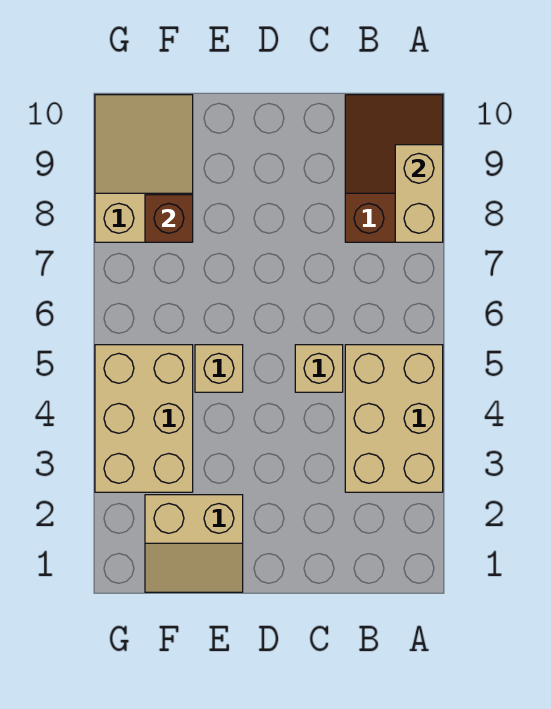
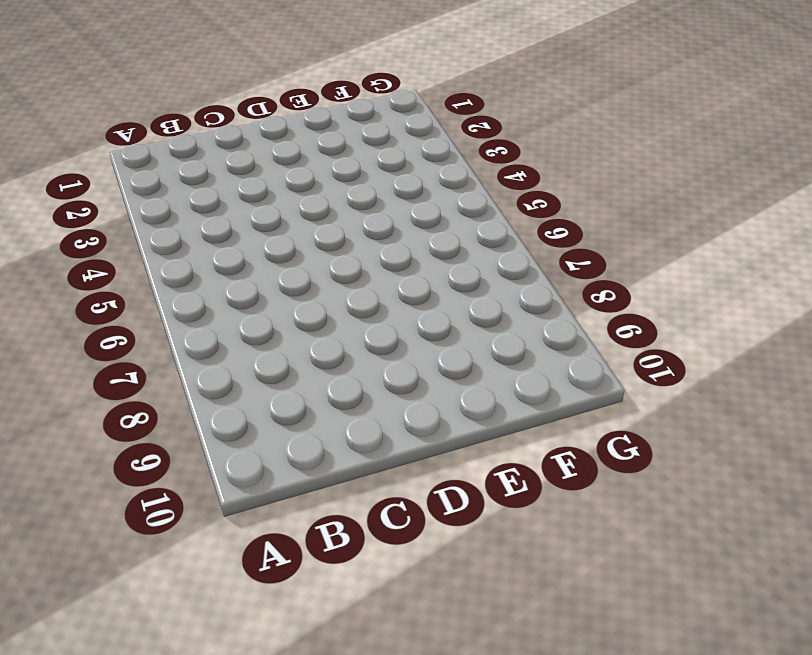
none -> tan 2x3 brick [345,345,443,492]
none -> brown 2x3 slope [345,95,443,242]

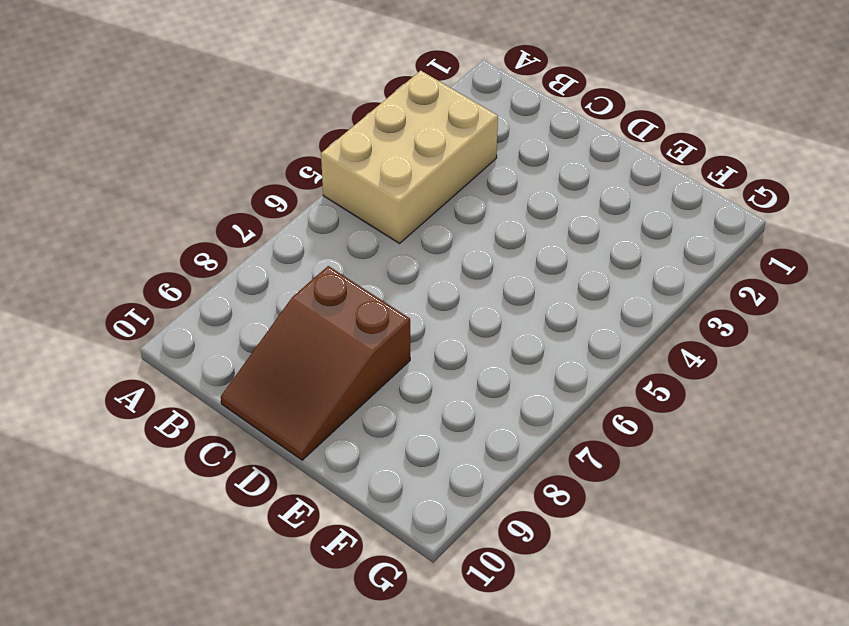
brown 2x3 slope [221,266,410,460] -> brown 2x3 slope moved to [345,95,443,242]
none -> tan 1x1 brick [295,345,343,392]
none -> tan 2x2 slope [145,495,243,592]

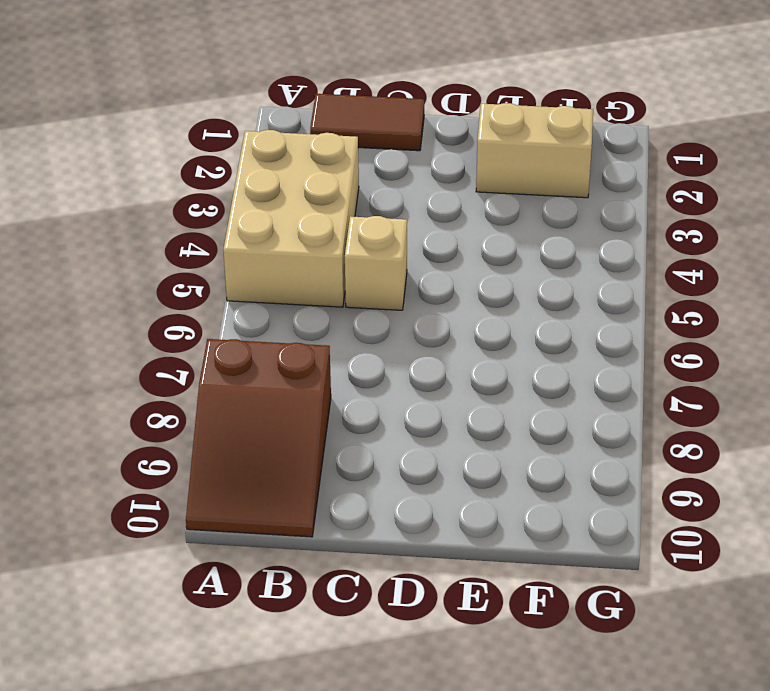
brown 1x2 tile [310,94,424,151] -> none
none -> tan 1x1 brick [195,345,243,392]
none -> tan 2x3 brick [95,345,193,492]

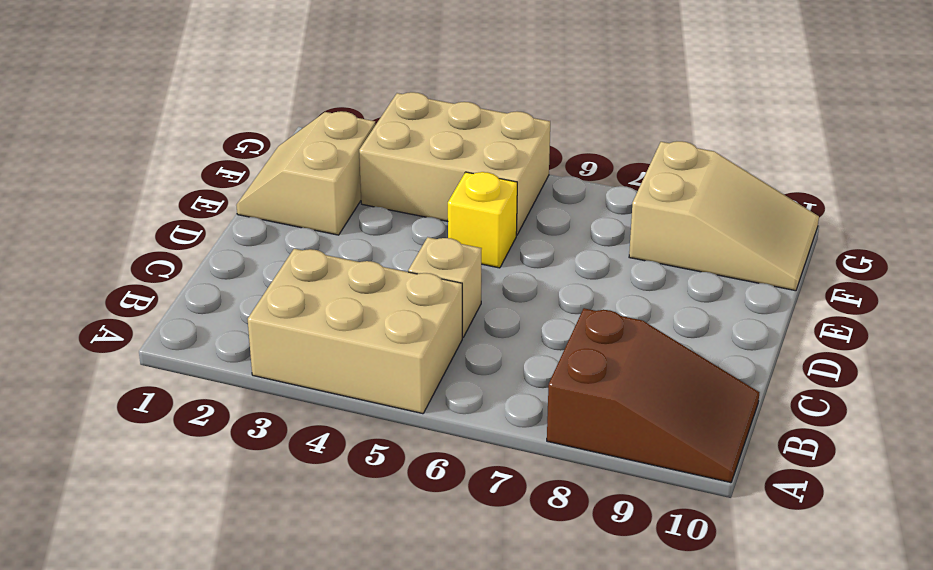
yellow 1x1 brick [448,172,517,268] -> tan 1x1 brick [195,345,243,392]
none -> tan 1x2 brick [395,145,443,242]
none -> brown 1x1 brick [145,195,193,242]

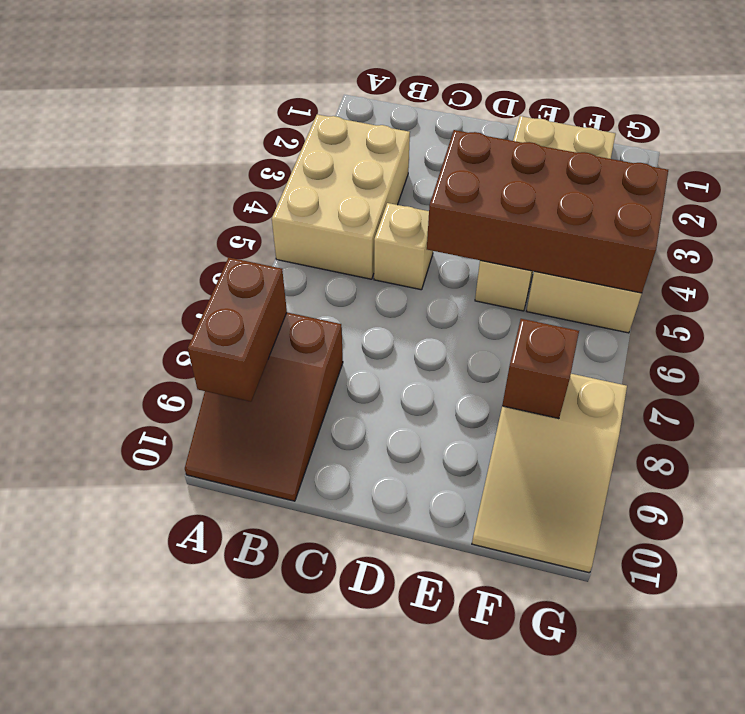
brown 1x2 brick [188,258,287,402] -> tan 1x2 brick [395,145,443,242]
brown 2x4 brick [427,130,668,293] -> none

